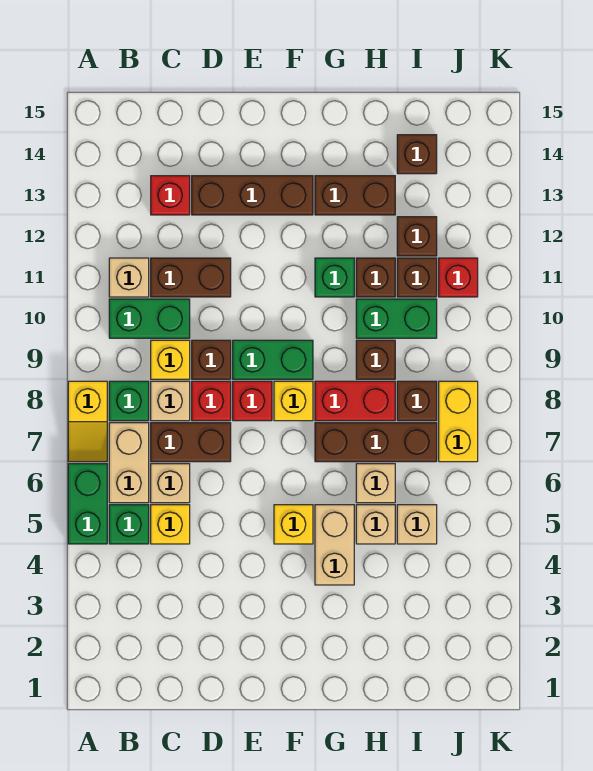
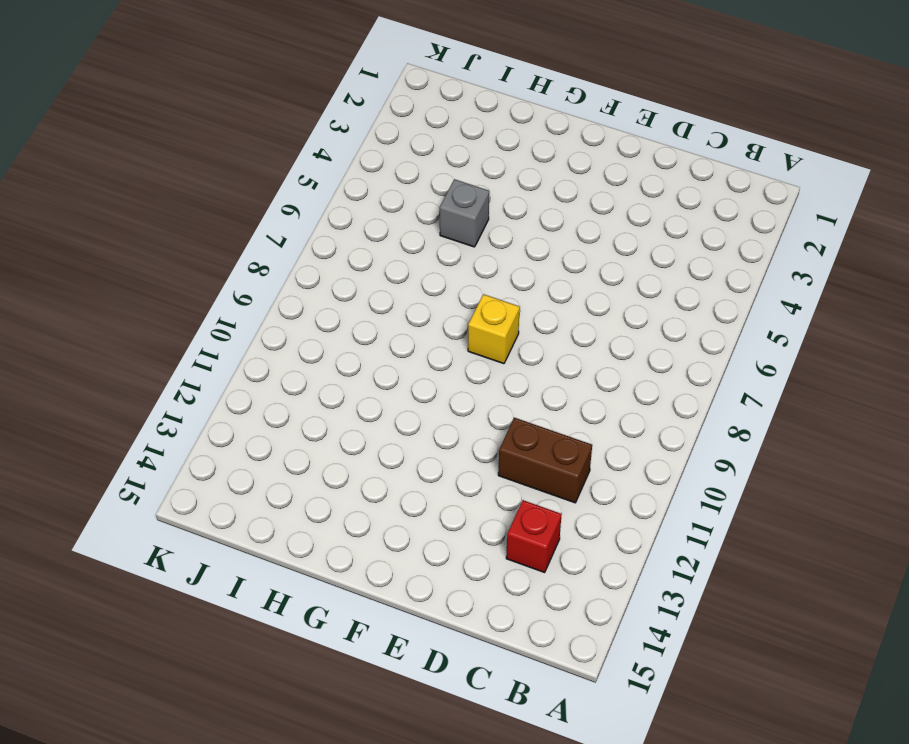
grey 1x1 brick [440,179,489,247] -> tan 1x1 brick [356,505,395,544]
none -> green 1x2 brick [68,464,107,544]
none -> yellow 1x2 slope [68,381,107,462]
none -> green 1x1 brick [109,505,149,544]
none -> tan 1x2 brick [109,423,149,503]

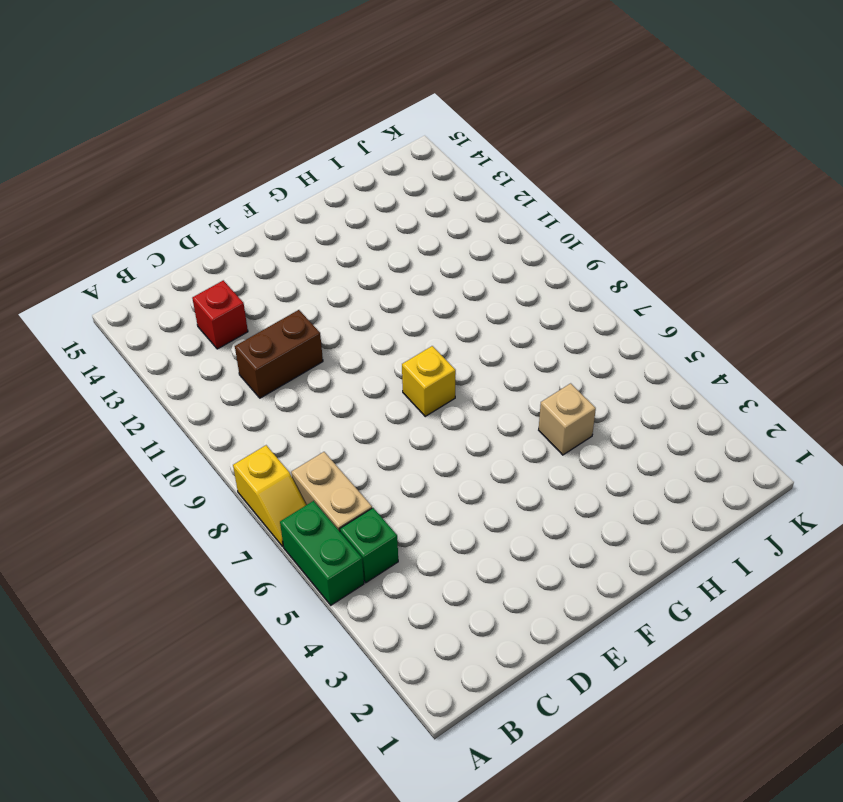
none -> green 1x1 brick [109,381,149,421]
none -> green 1x2 brick [109,299,190,338]
none -> tan 1x1 brick [109,258,149,297]
none -> yellow 1x1 brick [151,505,190,544]

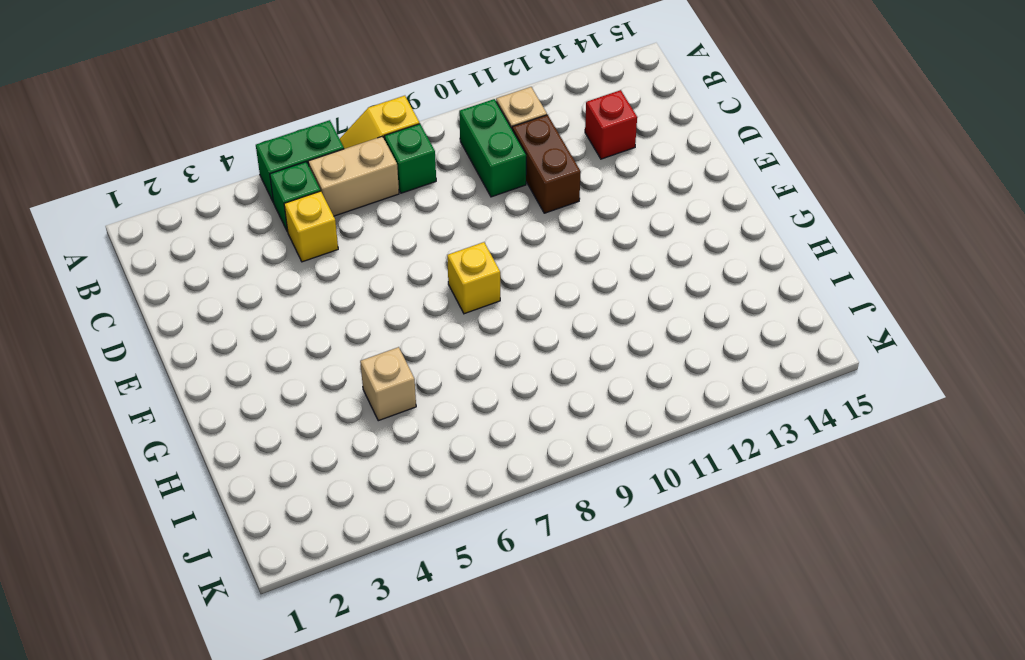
none -> tan 1x1 brick [151,464,190,503]
none -> brown 1x2 brick [151,423,231,462]
none -> tan 1x1 brick [151,381,190,421]
none -> yellow 1x1 brick [151,340,190,379]

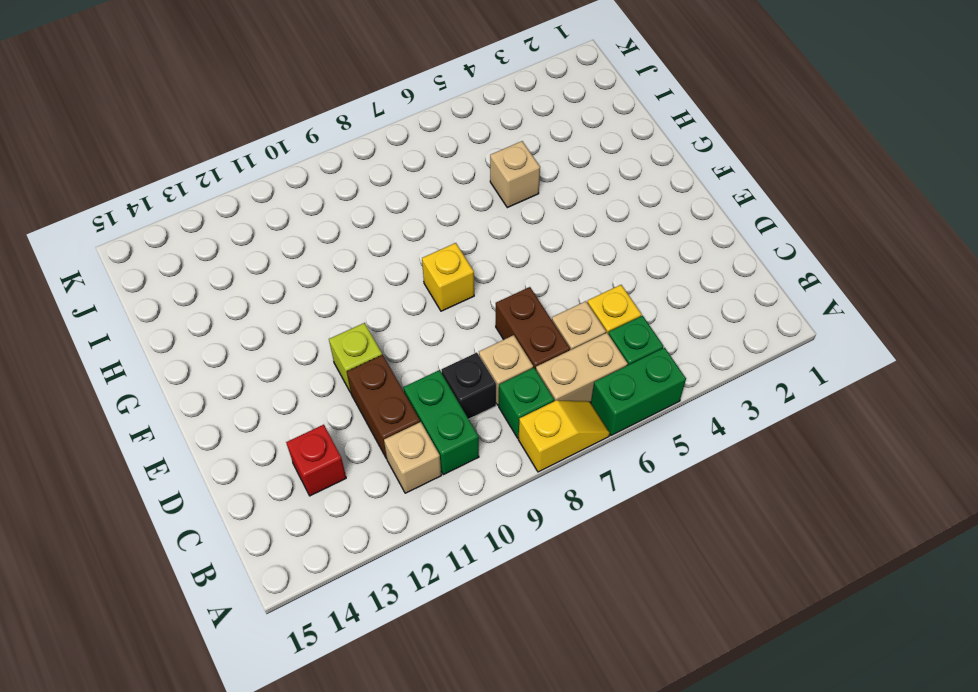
black 1x1 brick [441,352,496,419] -> yellow 1x1 brick [151,340,190,379]
lime 1x1 brick [329,323,382,392] -> none
none -> red 1x1 brick [192,381,231,421]
none -> brown 1x1 brick [192,340,231,379]
none -> brown 1x3 brick [192,176,313,215]
none -> red 1x1 brick [233,381,272,421]

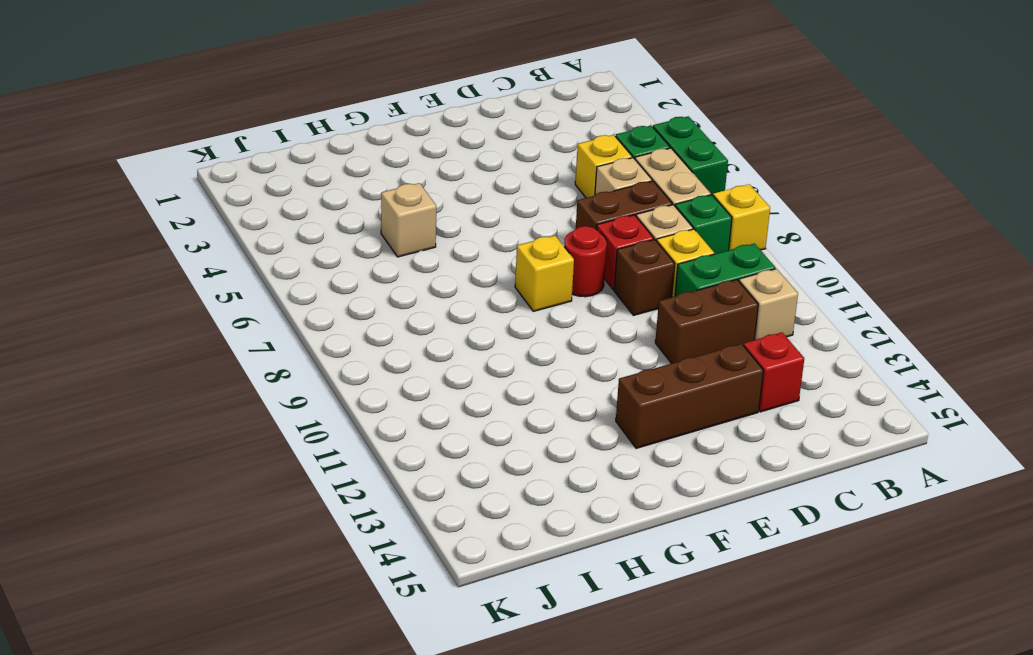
red 1x1 round brick [564,226,607,297] -> red 1x1 brick [233,381,272,421]
none -> green 1x2 brick [233,340,313,379]
none -> yellow 1x1 brick [274,505,313,544]
none -> tan 1x2 brick [315,505,354,585]
none -> brown 1x3 brick [315,423,437,462]

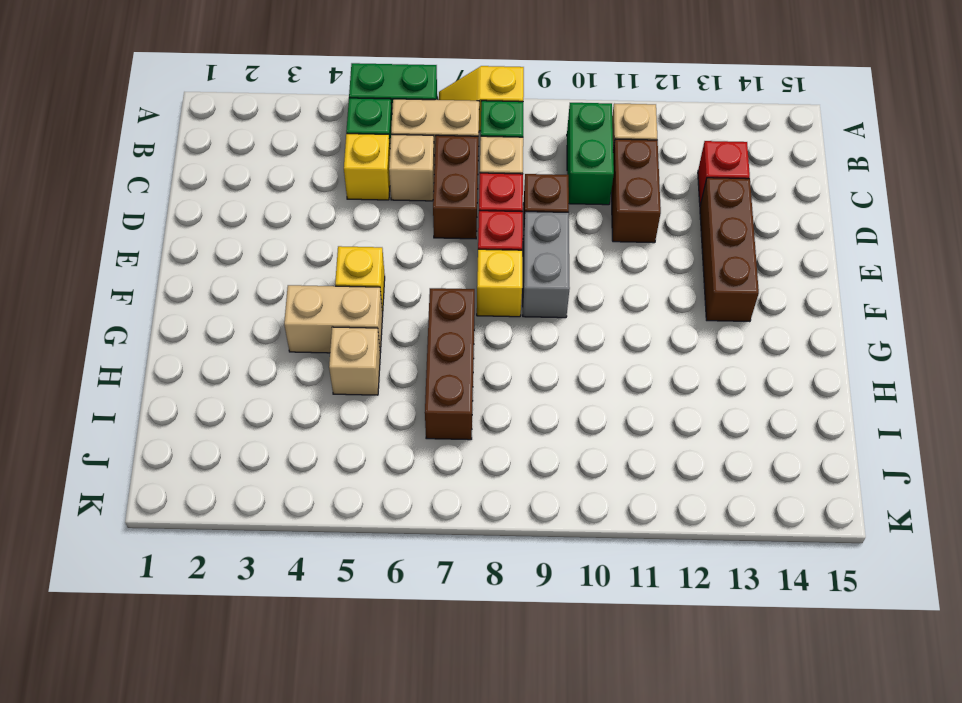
grey 1x2 brick [523,212,570,318] -> green 1x2 brick [233,340,313,379]
none -> yellow 1x1 brick [151,340,190,379]
none -> red 1x2 brick [315,381,395,421]
none -> green 1x1 brick [315,258,354,297]
none -> brown 1x2 brick [315,176,395,215]

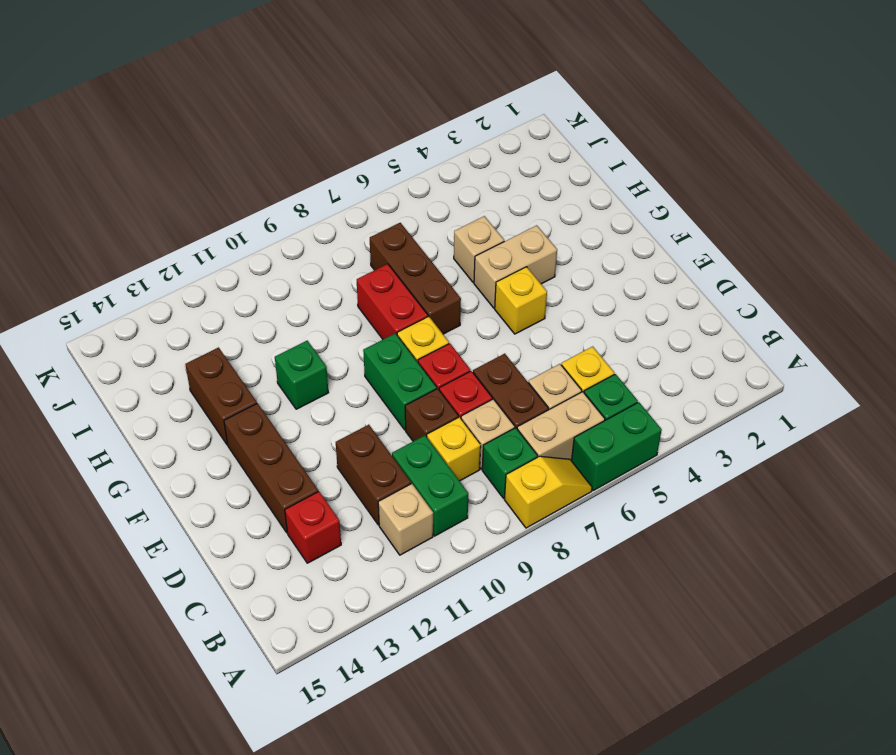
none -> tan 1x1 brick [356,464,395,503]
none -> brown 1x1 brick [356,340,395,379]
none -> green 1x2 brick [356,299,437,338]
none -> brown 1x1 brick [356,258,395,297]

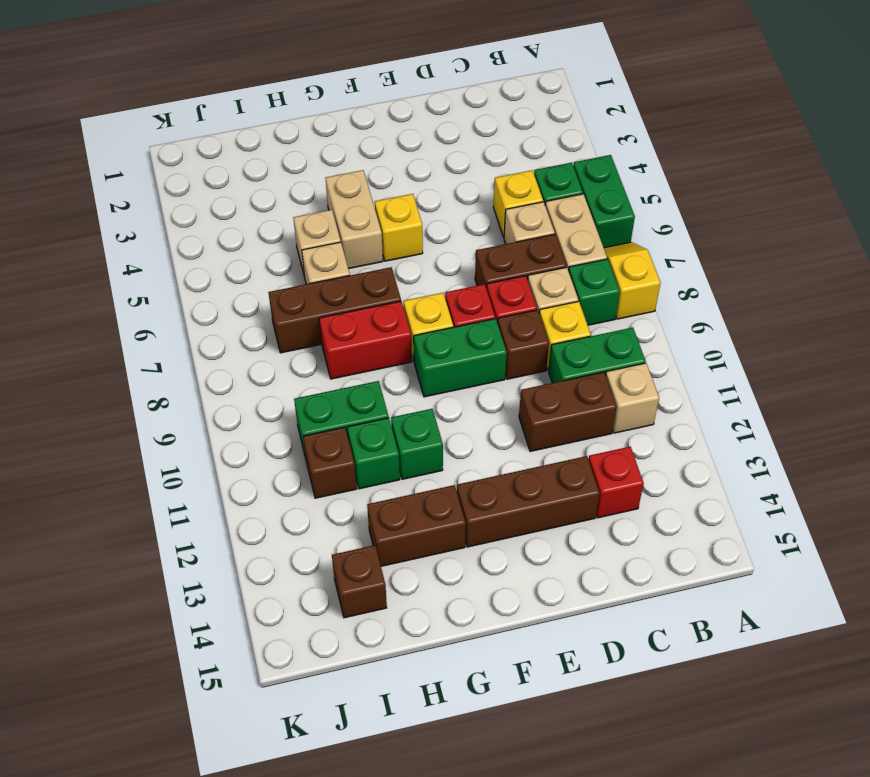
green 1x1 brick [347,418,400,489] -> brown 1x1 brick [356,258,395,297]
none -> brown 1x1 brick [356,340,395,379]
none -> tan 1x1 brick [397,505,437,544]
none -> brown 1x1 brick [397,381,437,421]
none -> brown 1x1 brick [397,217,437,256]

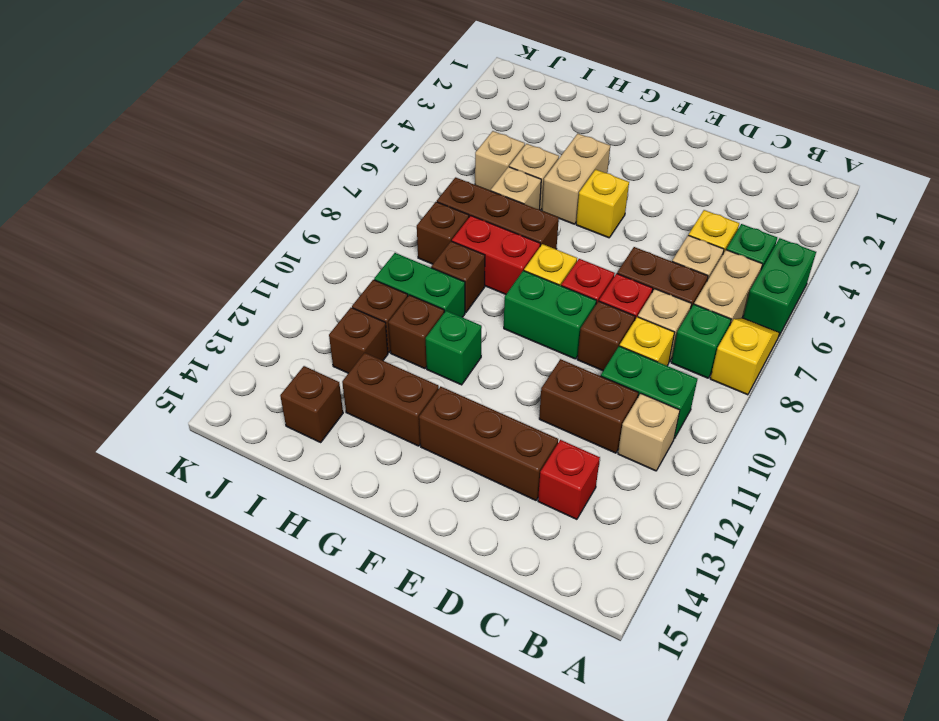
none -> yellow 1x2 brick [439,381,478,462]
none -> red 1x1 brick [439,258,478,297]

